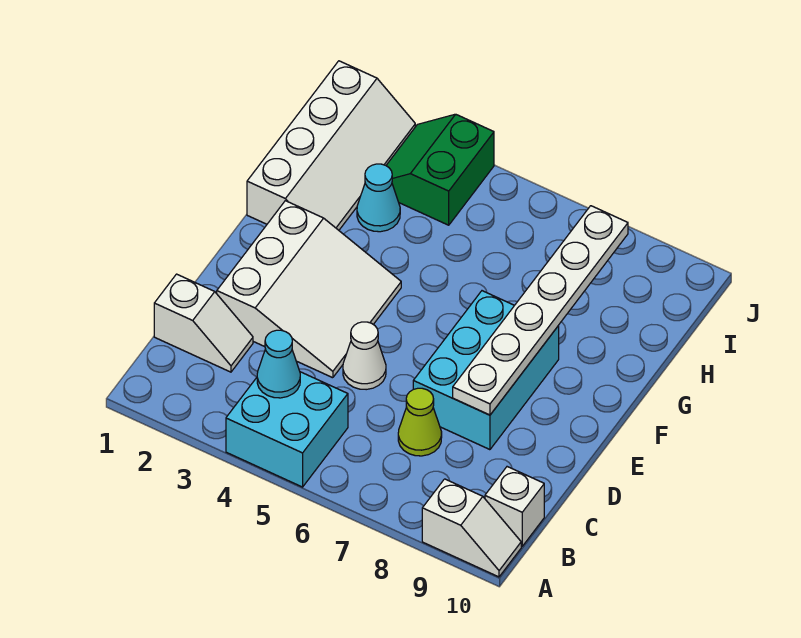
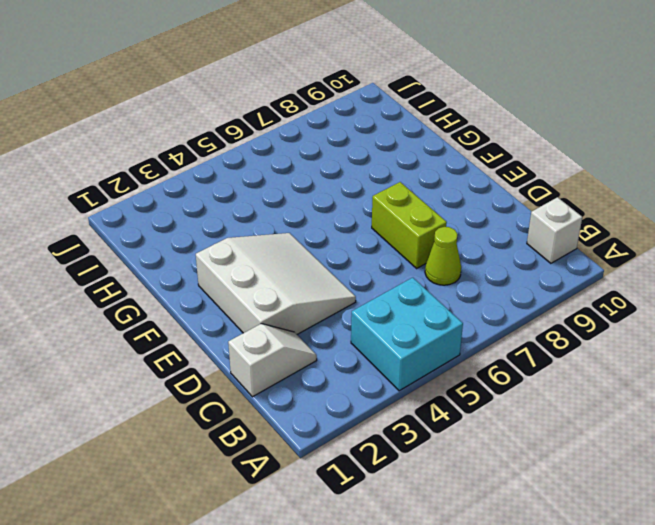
lime 1x2 brick [372,182,447,268] -> cyan 2x3 brick [413,291,559,450]
none -> white 1x2 slope [422,479,521,577]
none -> white 1x1 cone [343,322,386,390]
none -> white 2x4 slope [247,61,415,230]

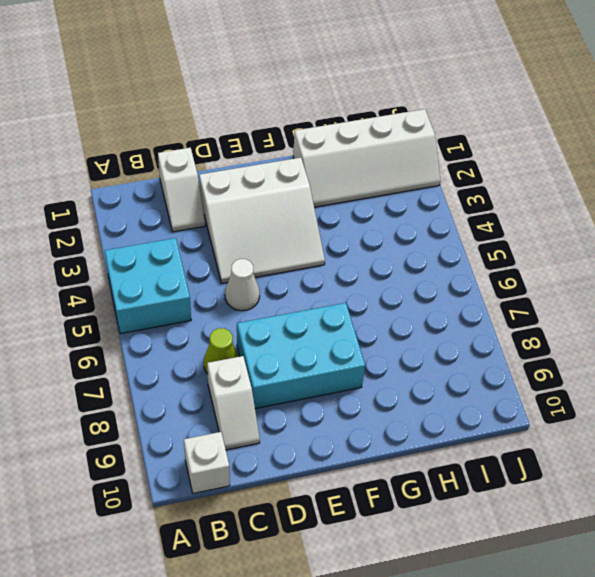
white 1x2 slope [207,356,260,450] -> white 1x2 slope moved to [422,479,521,577]
none -> cyan 1x1 cone [357,164,400,232]
none -> green 2x2 slope [386,114,494,225]
none -> cyan 1x1 cone [257,330,300,398]

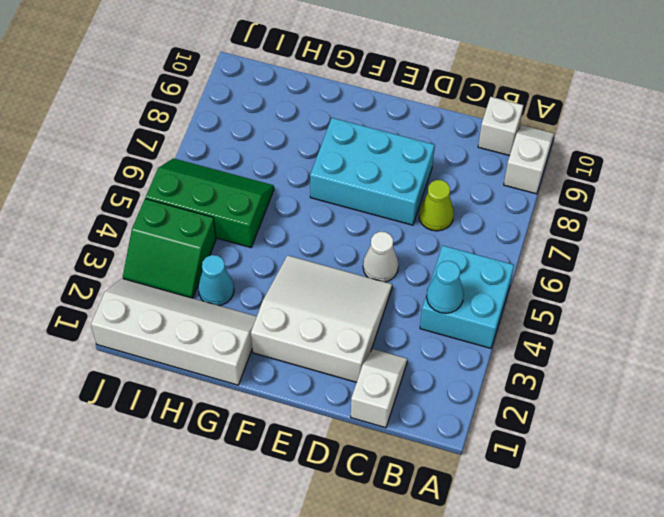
green 2x3 slope [146,158,274,248] -> none
none -> white 1x6 plate [453,206,628,415]

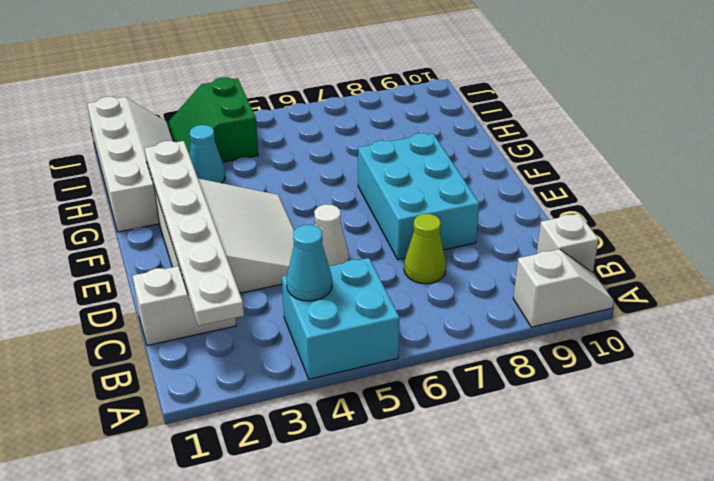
white 1x6 plate [145,141,244,326] -> white 1x6 plate moved to [453,206,628,415]

